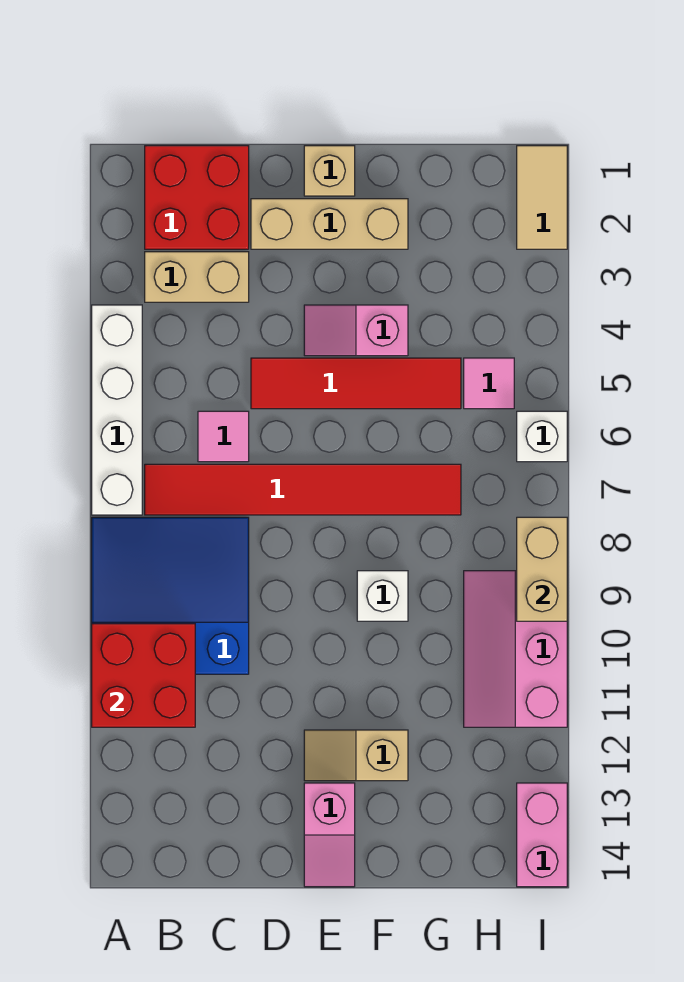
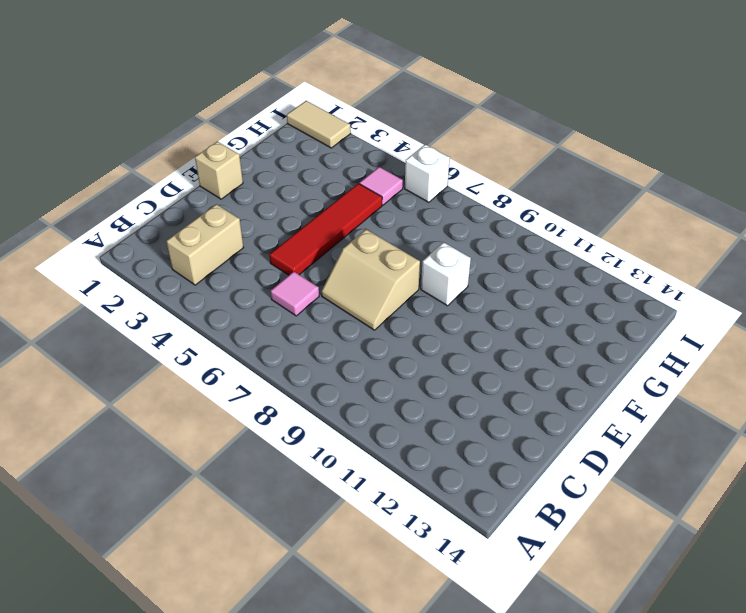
tan 2x2 slope [321,229,420,330] -> red 1x6 tile [145,464,461,515]
none -> white 1x4 brick [92,305,142,515]
none -> blue 3x3 slope [92,517,249,674]
none -> red 2x2 brick [145,146,249,249]

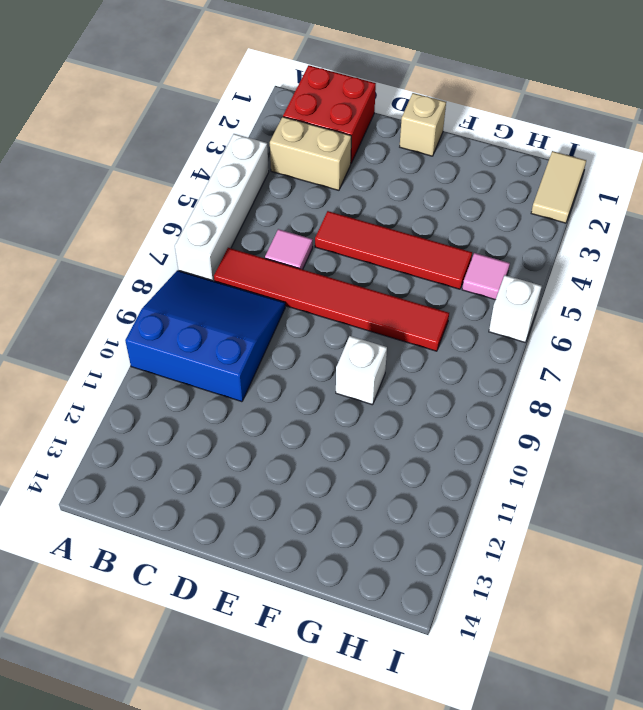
none -> tan 1x3 brick [251,199,408,249]
none -> pink 1x2 slope [304,305,408,356]
none -> tan 1x2 slope [304,730,408,781]

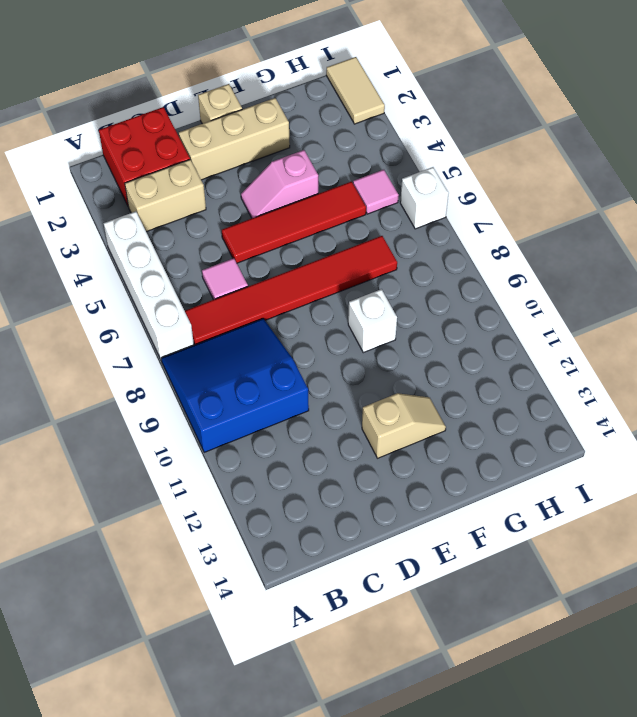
tan 1x2 slope [362,393,446,458] -> tan 1x2 slope turned to [304,730,408,781]
none -> pink 1x2 slope [304,783,355,887]
none -> pink 2x3 slope [464,571,567,727]
none -> pink 1x2 brick [517,783,567,887]

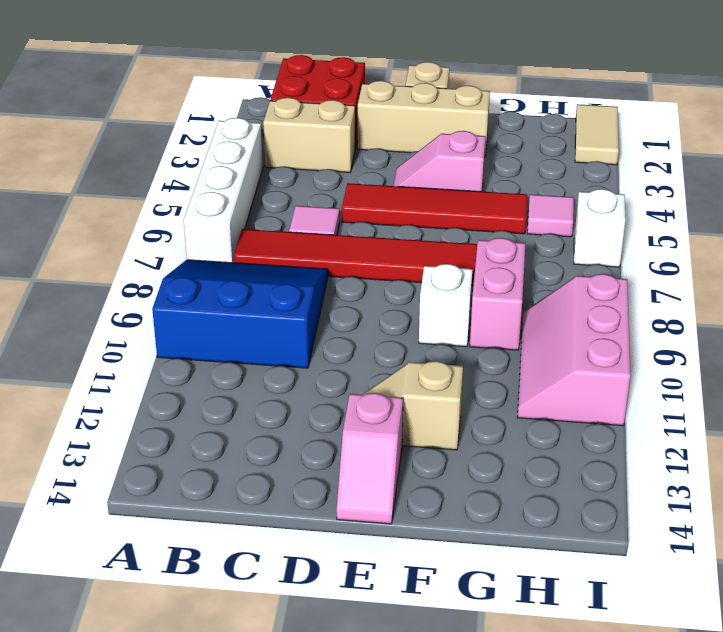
pink 1x2 brick [470,238,525,350] -> pink 1x2 brick moved to [517,783,567,887]
none -> red 2x2 brick [92,624,195,727]
none -> tan 1x2 brick [517,517,567,621]

